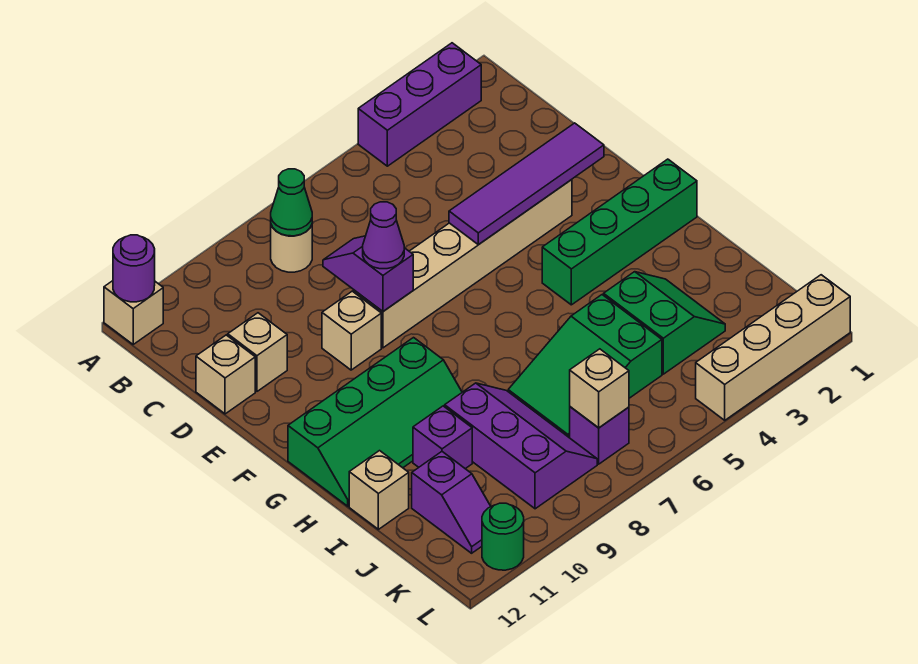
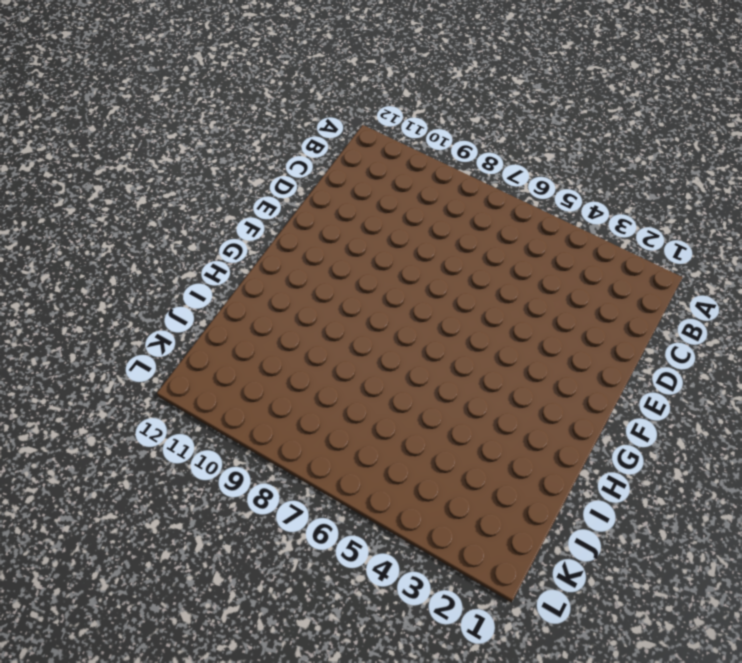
none -> purple 1x3 brick [358,43,481,166]
none -> tan 1x1 brick [104,281,163,344]
none -> tan 1x1 round brick [271,225,312,272]

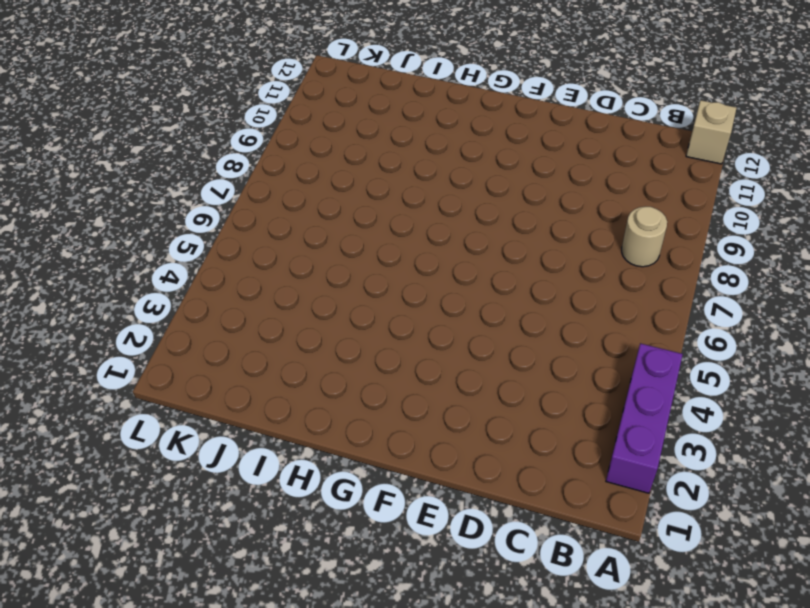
none -> tan 1x1 brick [228,313,287,391]
none -> tan 1x1 brick [196,335,255,414]
none -> tan 1x6 brick [354,180,572,348]

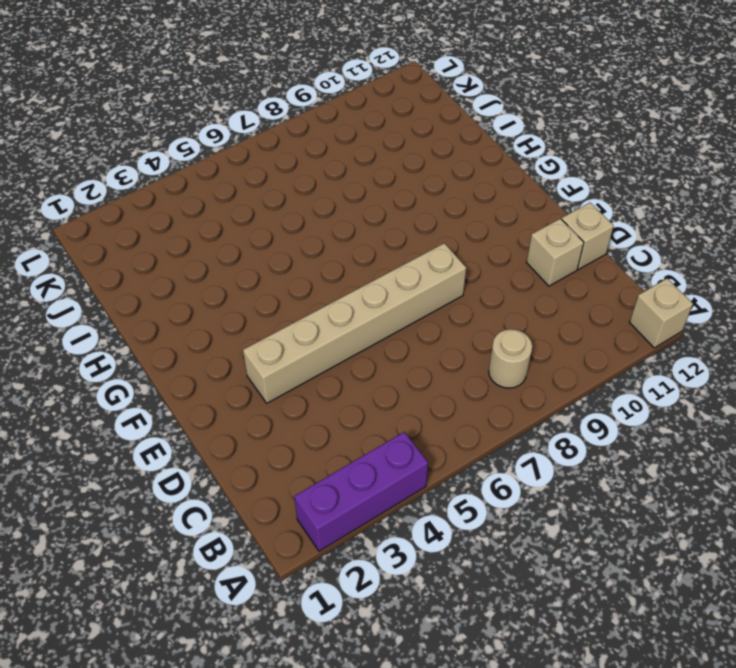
none -> tan 1x1 brick [322,291,381,370]
none -> green 1x4 brick [542,159,697,305]
none -> green 2x4 slope [288,338,462,506]

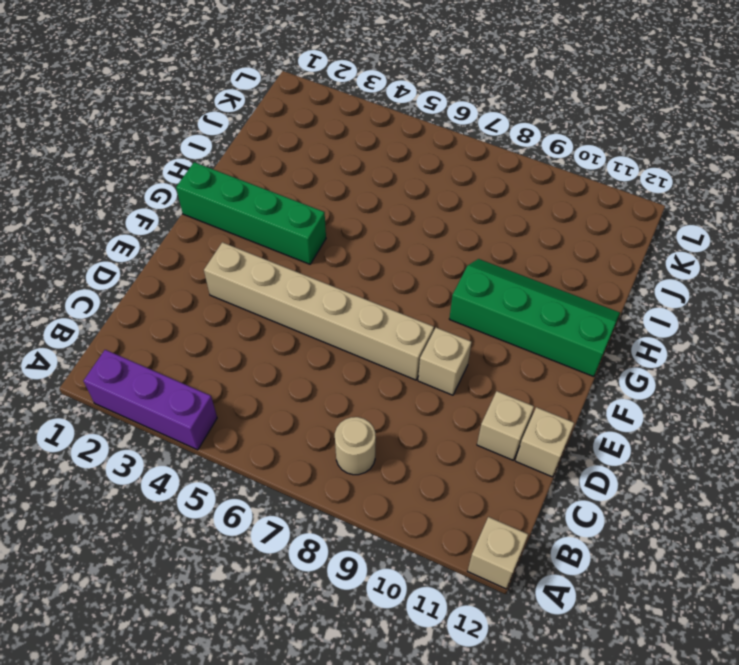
none -> green 2x2 slope [604,272,725,374]
none -> green 2x3 slope [508,295,662,438]
none -> purple 2x3 slope [445,383,597,509]

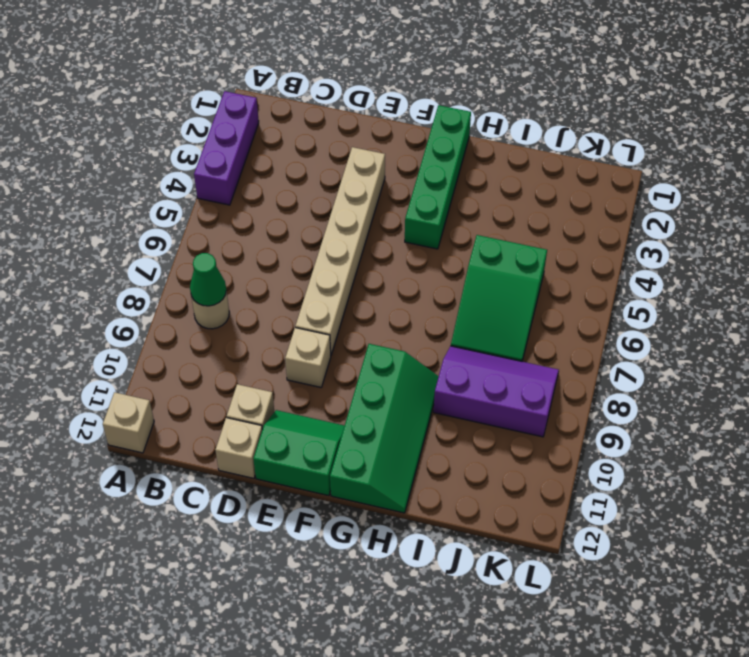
green 2x2 slope [253,410,345,496] -> green 2x2 slope moved to [604,272,725,374]
none -> purple 1x1 brick [413,406,472,469]
none -> tan 1x1 brick [349,451,409,529]
none -> purple 1x2 slope [412,452,491,553]

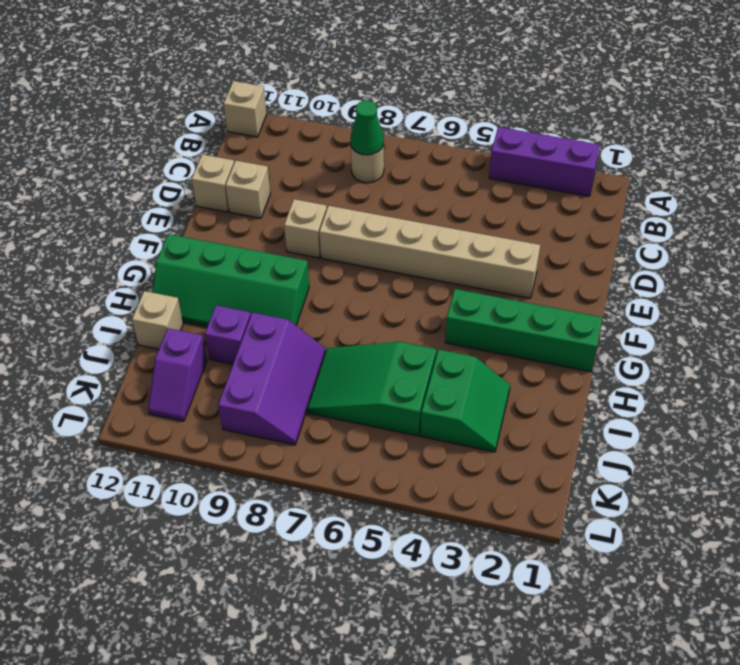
none -> purple 1x1 brick [570,407,629,464]
none -> tan 1x4 brick [696,275,850,420]
none -> green 1x1 round brick [482,503,524,570]

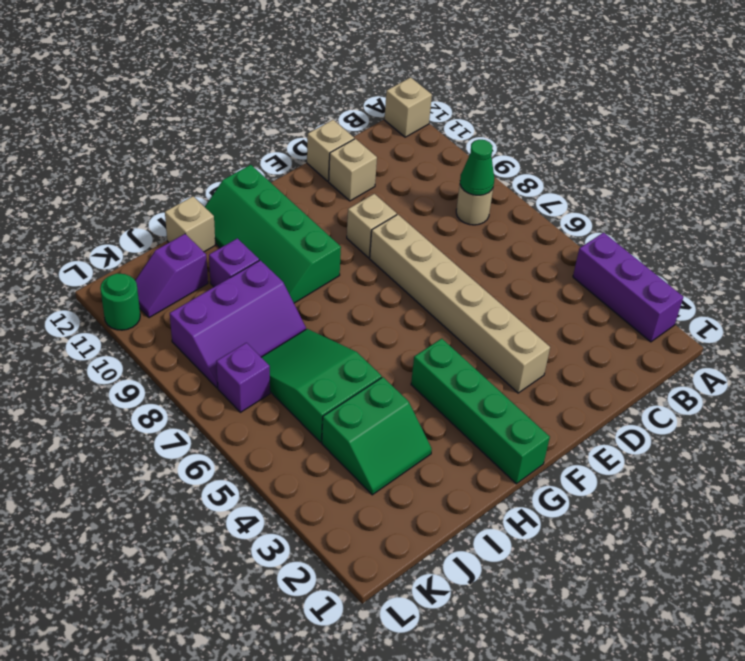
none -> tan 1x4 brick [696,275,850,420]
none -> purple 1x1 round brick [113,235,155,302]
none -> purple 1x2 slope [323,236,413,311]

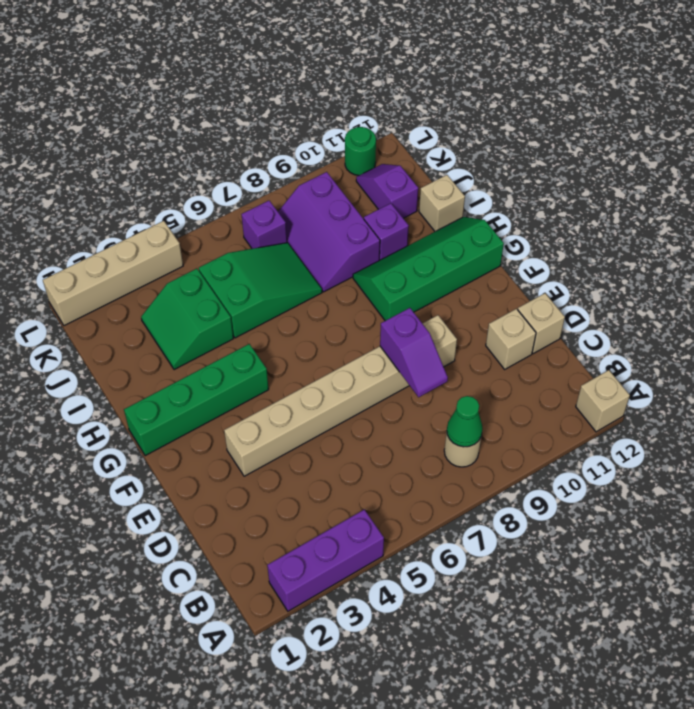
none -> purple 1x1 round brick [113,235,155,302]
none -> purple 1x4 tile [449,123,604,245]
none -> tan 1x1 brick [570,349,629,428]

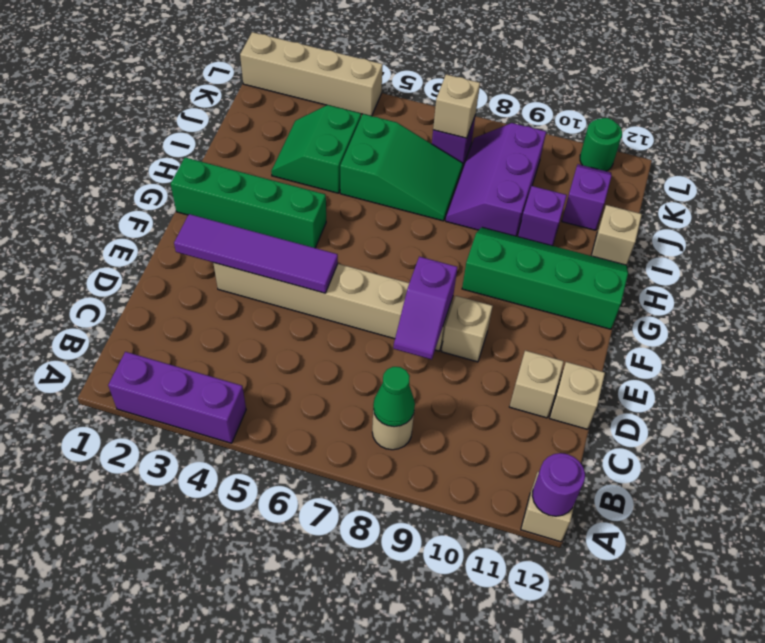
none -> purple 1x1 cone [363,202,404,269]

